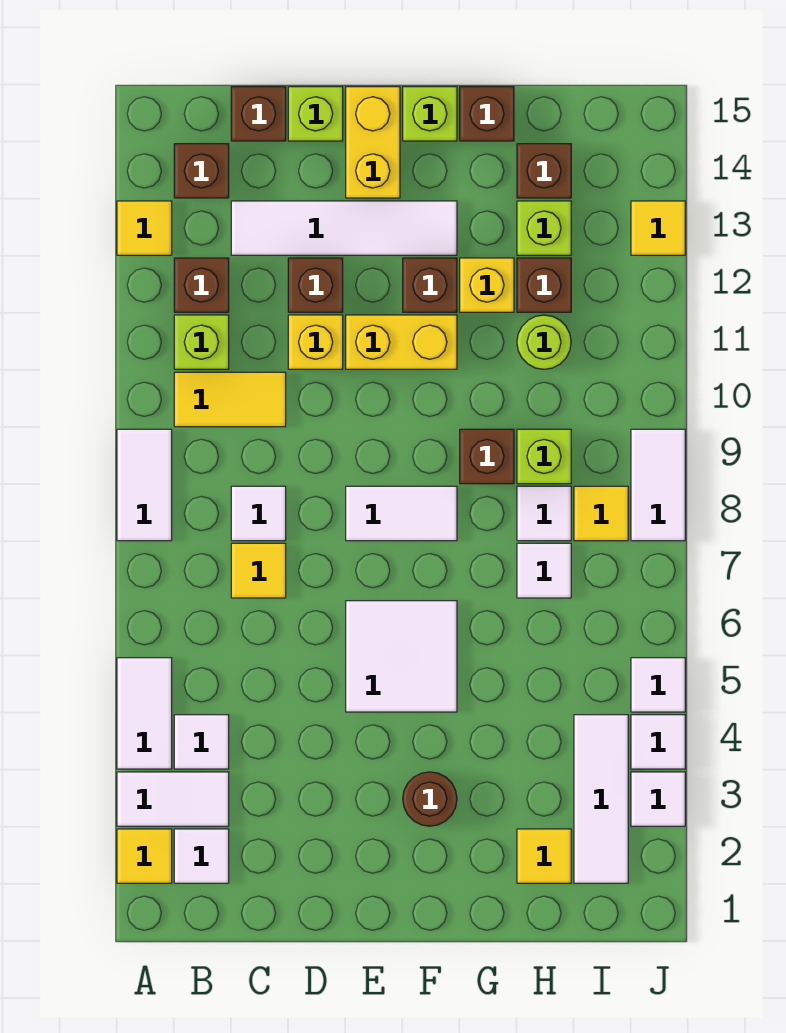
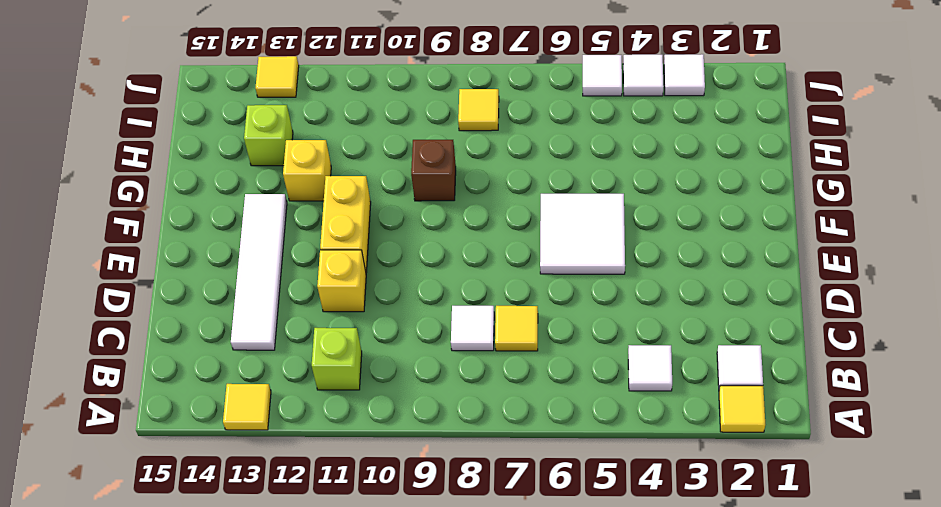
none -> white 1x2 tile [117,772,229,826]
none -> white 1x2 tile [117,658,172,769]
none -> white 1x2 tile [117,429,172,541]
none -> yellow 1x2 tile [174,372,286,427]

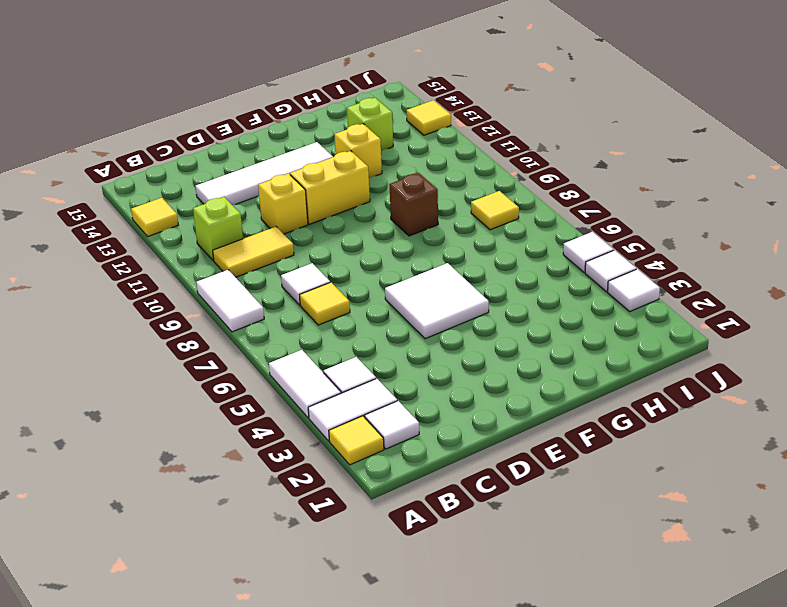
none -> brown 1x1 brick [174,258,229,312]
none -> brown 1x1 brick [174,144,229,198]
none -> brown 1x1 brick [231,87,286,141]
none -> brown 1x1 brick [288,258,343,312]

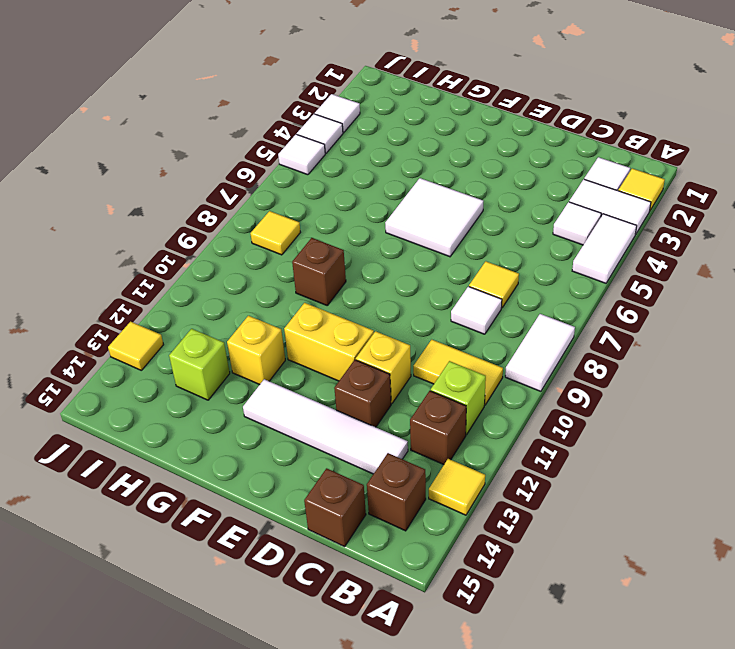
none -> lime 1x1 brick [288,87,343,141]
none -> white 1x2 tile [346,486,457,541]
none -> yellow 1x2 brick [346,87,400,198]
none -> brown 1x1 round brick [403,772,457,826]

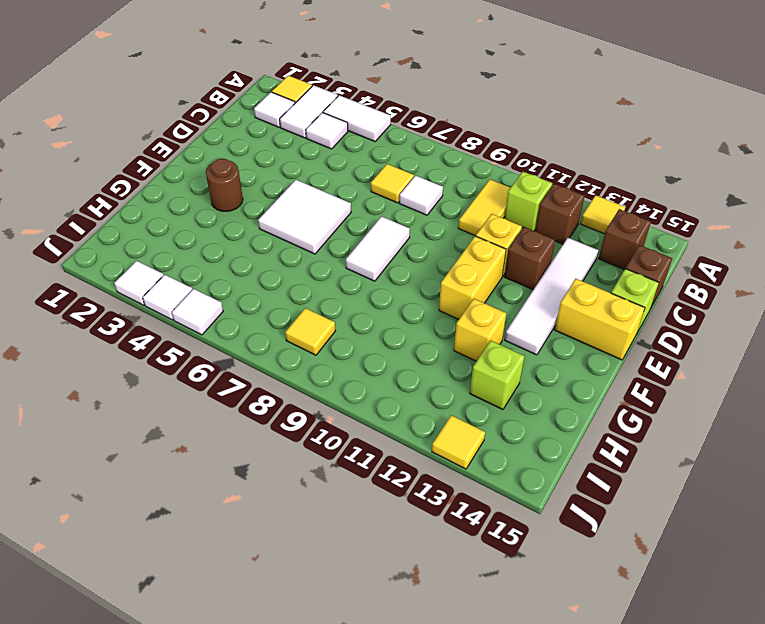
none -> white 1x2 tile [117,429,172,541]
none -> brown 1x1 brick [403,258,457,312]
none -> lime 1x1 brick [403,87,457,141]
none -> brown 1x1 brick [460,429,514,484]

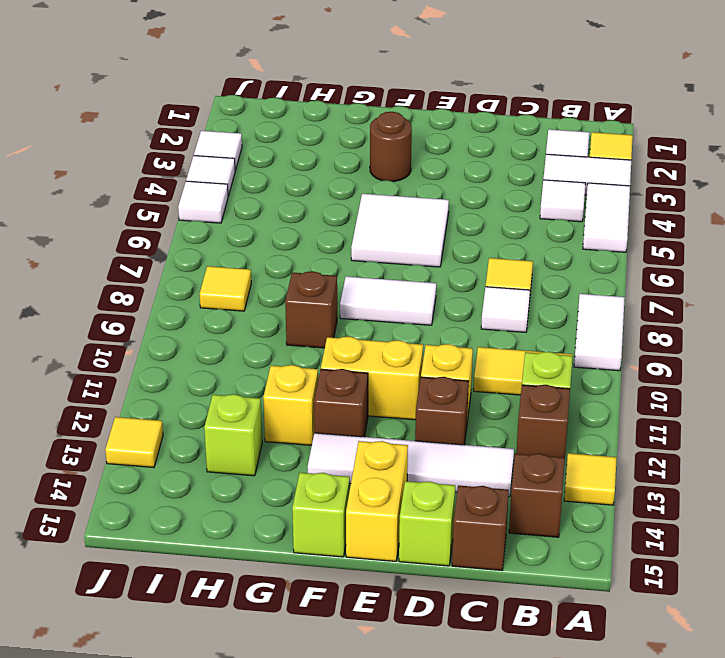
none -> brown 1x1 brick [460,87,514,141]
none -> yellow 1x1 tile [517,829,571,883]
none -> white 1x1 tile [517,543,571,598]
none -> white 1x1 tile [517,486,571,541]

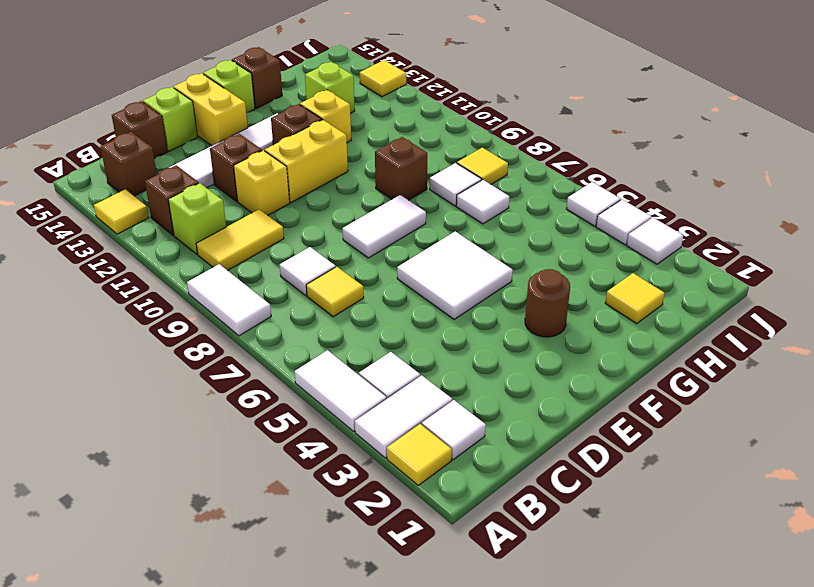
none -> lime 1x1 brick [517,429,571,484]
none -> lime 1x1 round brick [517,315,571,369]
none -> brown 1x1 brick [517,258,571,312]
none -> brown 1x1 brick [517,144,571,198]

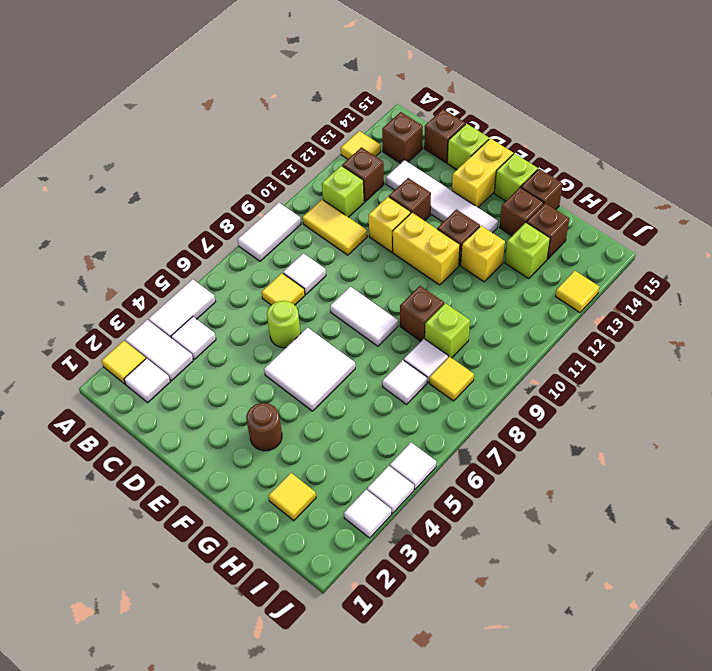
lime 1x1 round brick [267,301,301,348] -> lime 1x1 round brick moved to [517,315,571,369]
brown 1x1 brick [500,187,544,236] -> brown 1x1 brick moved to [517,258,571,312]
none -> white 1x3 tile [574,715,628,883]
none -> white 1x2 tile [631,429,685,541]

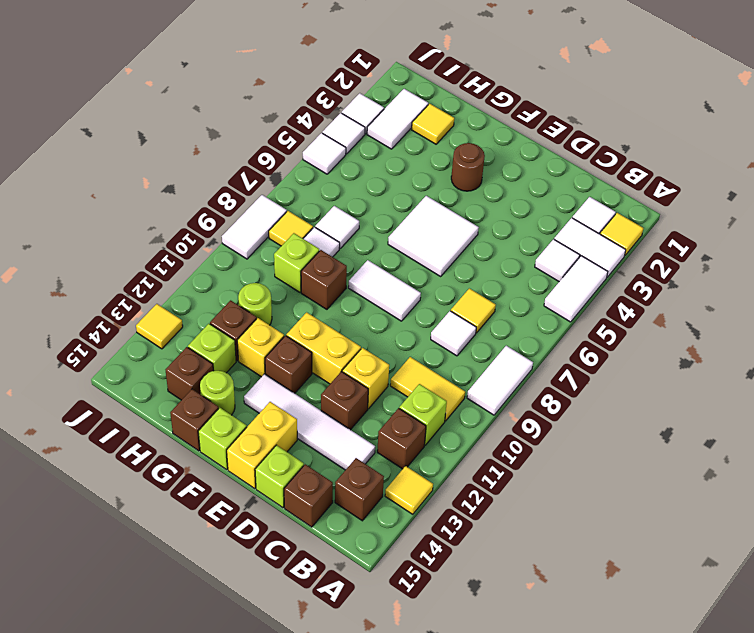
lime 1x1 round brick [200,371,235,415] -> none
white 1x2 tile [367,89,428,149] -> white 1x3 tile [574,715,628,883]

